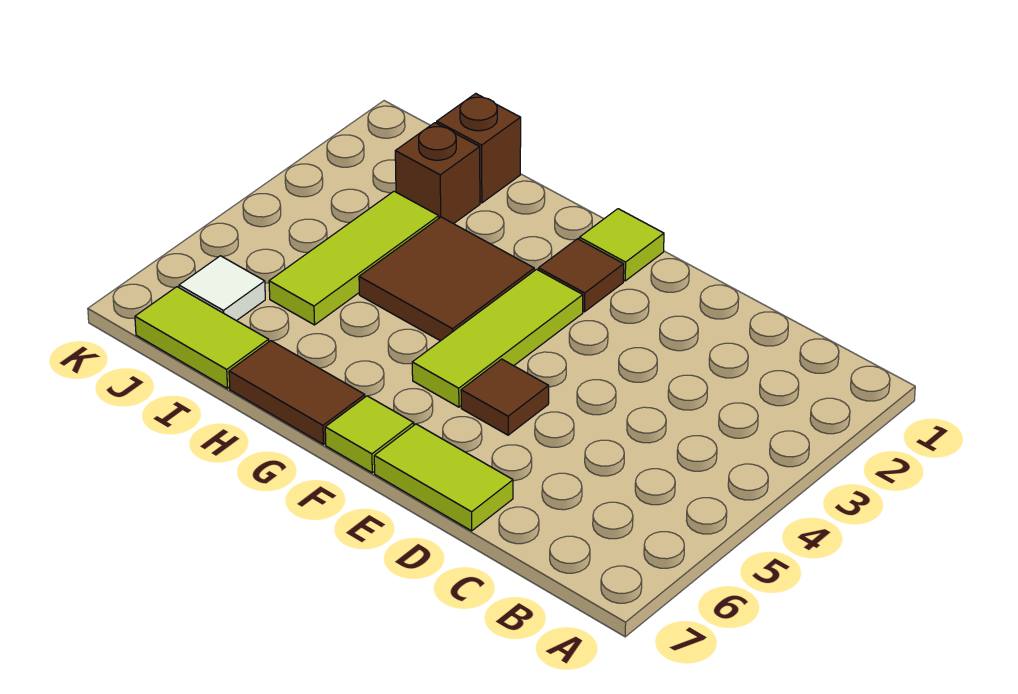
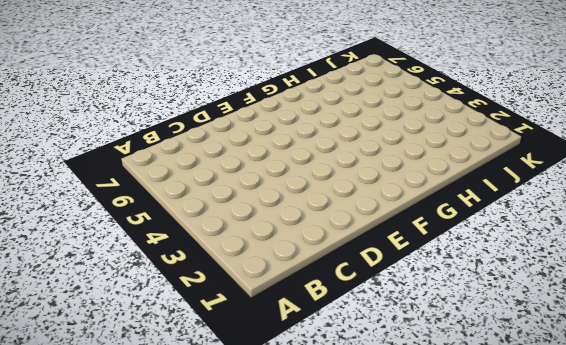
none -> lime 1x2 tile [374,424,513,531]
none -> brown 1x1 tile [461,359,549,435]
none -> lime 1x1 tile [579,209,664,281]

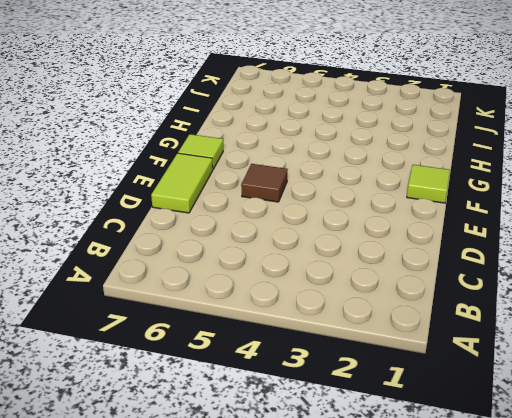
none -> brown 1x1 tile [538,239,624,312]
none -> lime 1x3 tile [412,269,583,407]
none -> brown 2x2 tile [359,217,535,341]

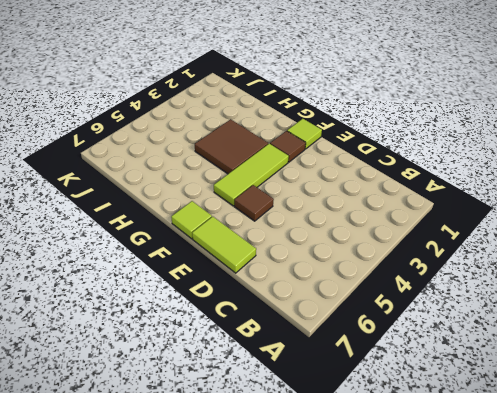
none -> brown 1x2 tile [229,341,365,444]
none -> brown 1x1 brick [437,94,521,203]
none -> brown 1x1 brick [395,123,480,224]

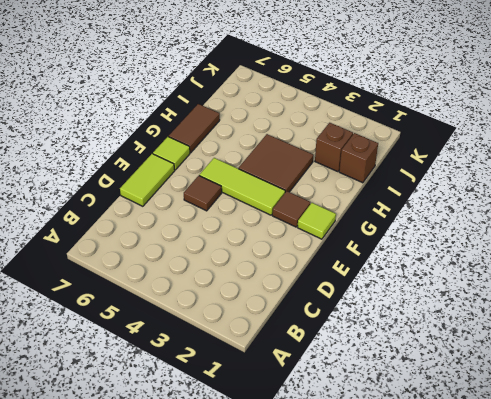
none -> lime 1x3 tile [269,191,439,325]
none -> lime 1x2 tile [135,287,269,388]
none -> white 1x1 tile [179,256,265,321]

